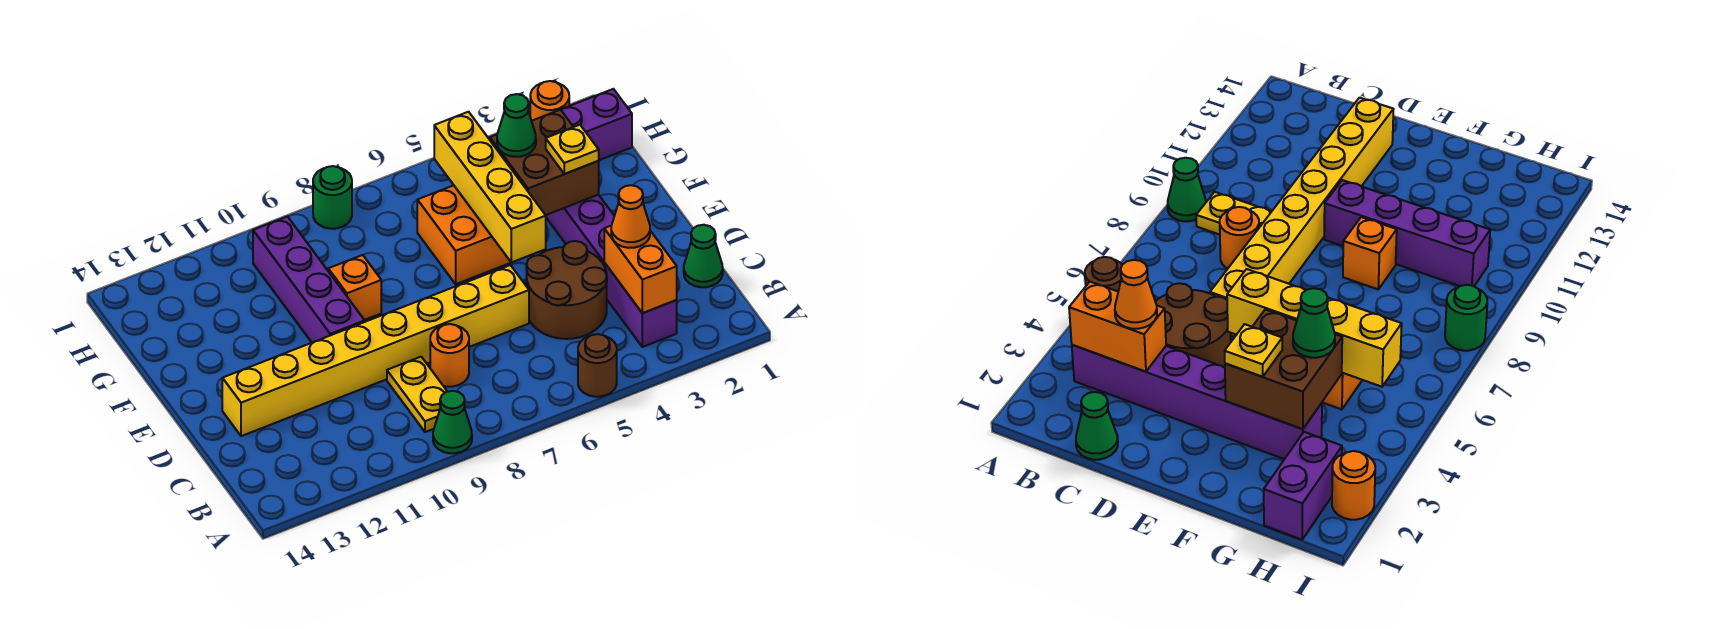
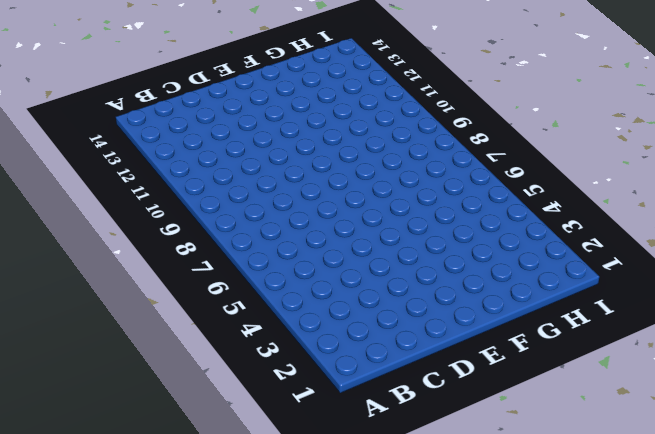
none -> brown 1x1 round brick [578,334,617,397]
none -> green 1x1 cone [433,391,472,453]
none -> purple 1x6 brick [546,195,677,347]

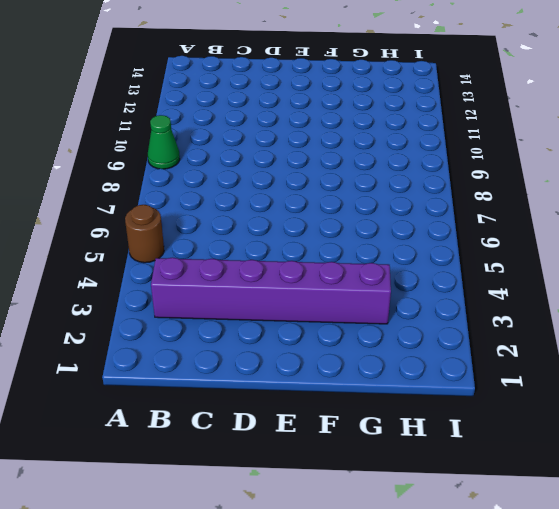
none -> yellow 1x2 plate [387,357,447,432]
none -> green 1x1 cone [684,225,723,287]
none -> brown 2x2 round brick [526,241,607,339]

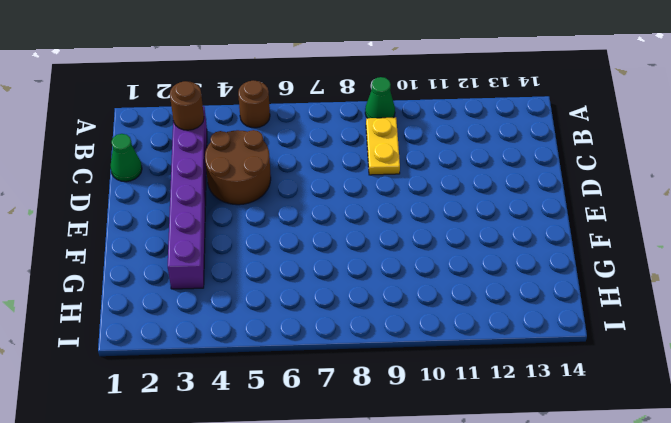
brown 1x1 round brick [170,81,204,130] -> orange 1x2 brick [604,226,677,313]
none -> orange 1x1 round brick [430,324,469,387]
none -> yellow 1x8 brick [222,265,529,436]
none -> purple 1x4 brick [253,217,365,342]

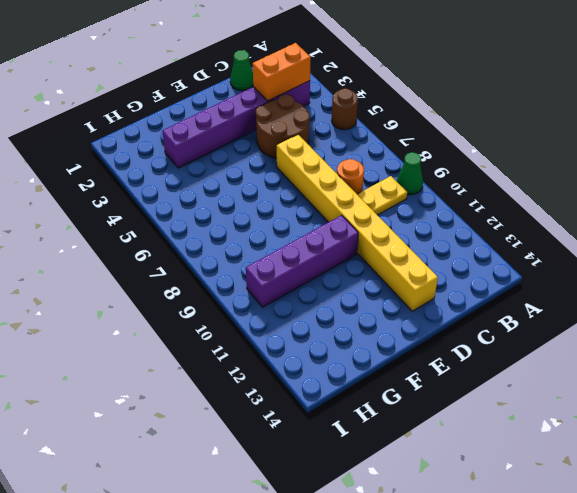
none -> orange 2x2 brick [417,185,511,284]
none -> orange 1x1 brick [328,255,381,320]
none -> purple 1x2 brick [561,89,632,160]

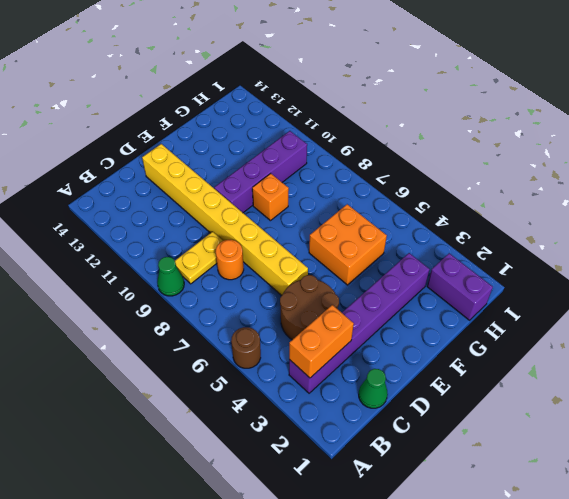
none -> orange 1x1 round brick [530,81,569,121]
none -> green 1x1 round brick [313,166,352,229]
none -> yellow 1x4 brick [434,112,546,262]

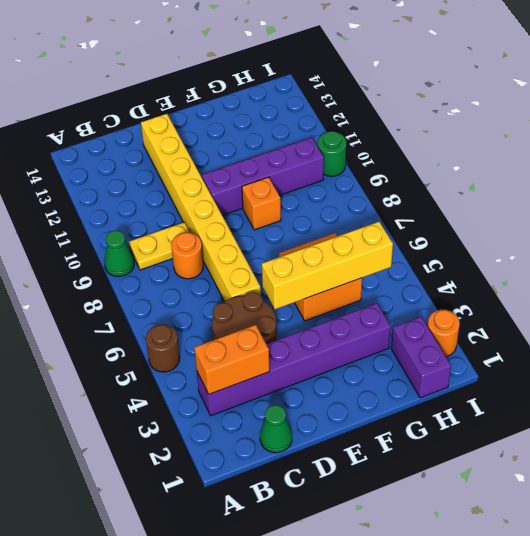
green 1x1 round brick [318,131,346,176] -> green 1x1 round brick moved to [313,166,352,229]
none -> brown 2x2 brick [490,110,599,215]
none -> orange 1x1 cone [611,185,650,248]
none -> yellow 1x1 plate [546,125,599,174]

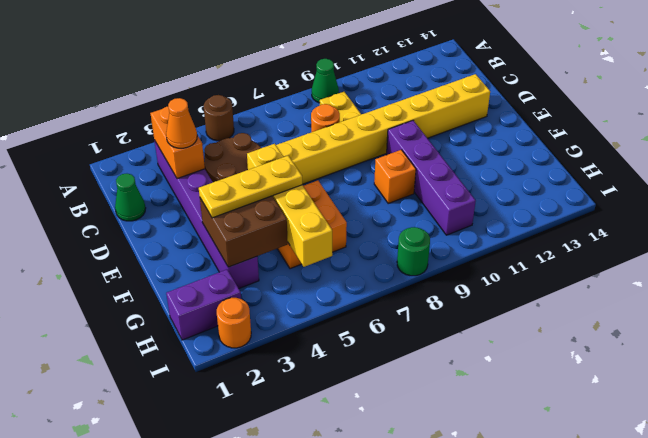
yellow 1x3 plate [199,156,302,218] -> yellow 1x1 plate [546,125,599,174]
none -> green 1x1 cone [497,94,536,157]

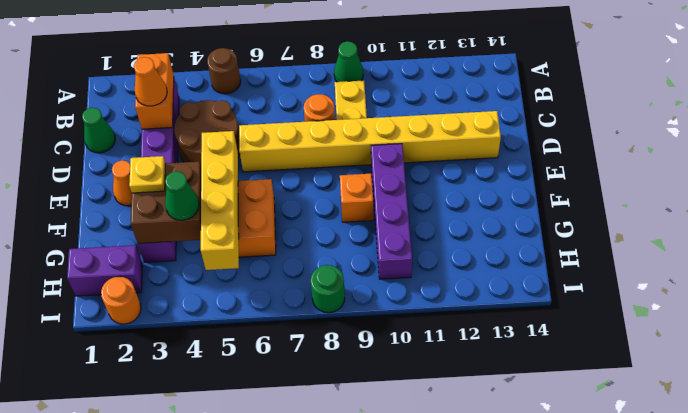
orange 1x1 cone [112,160,132,206] -> none

